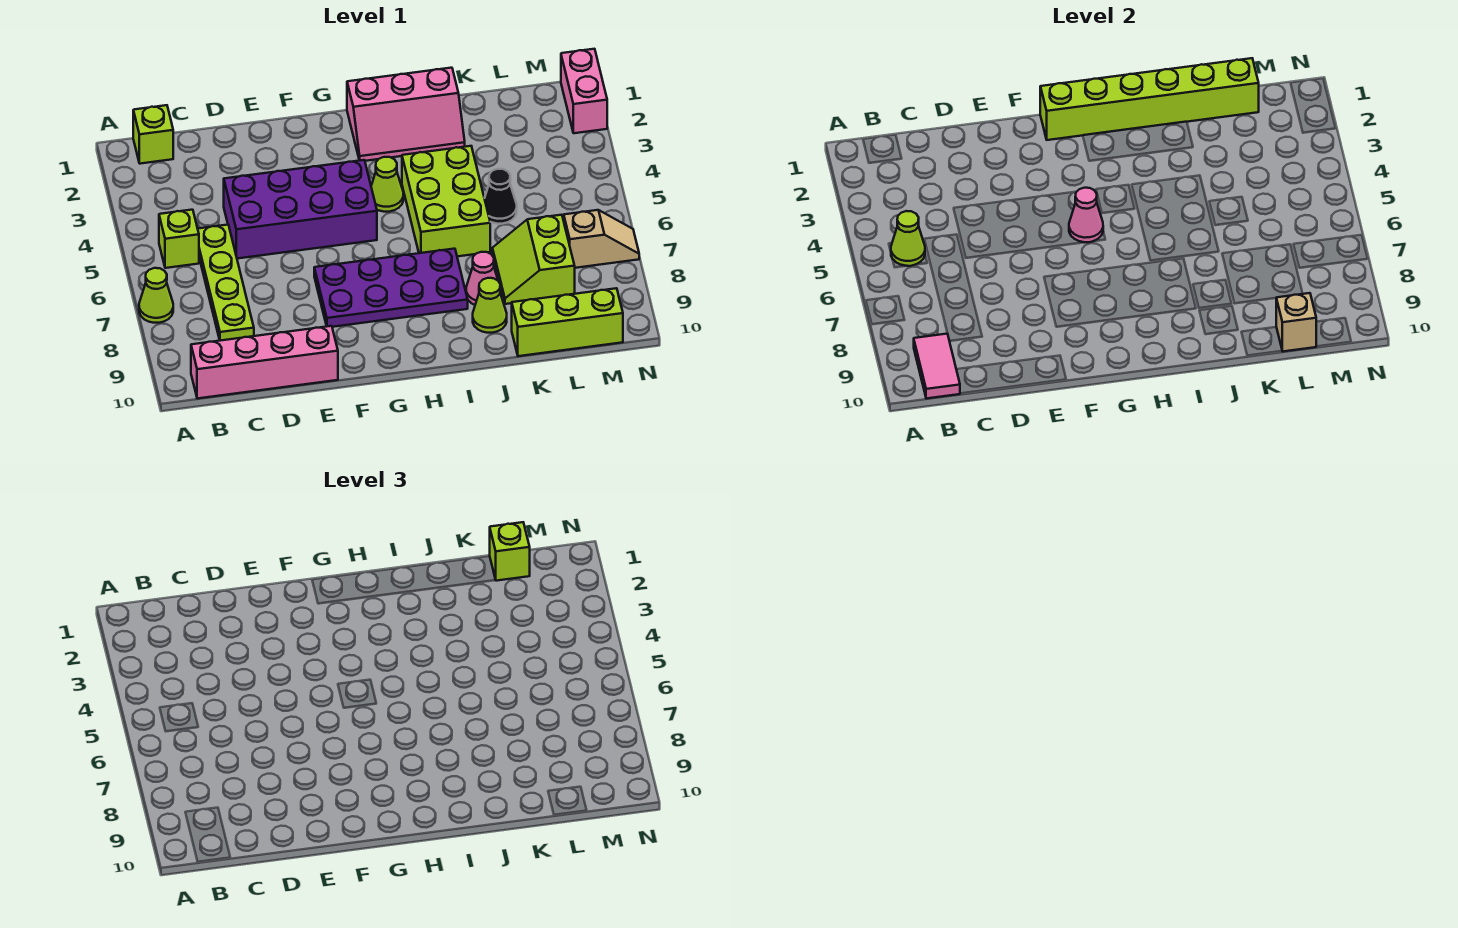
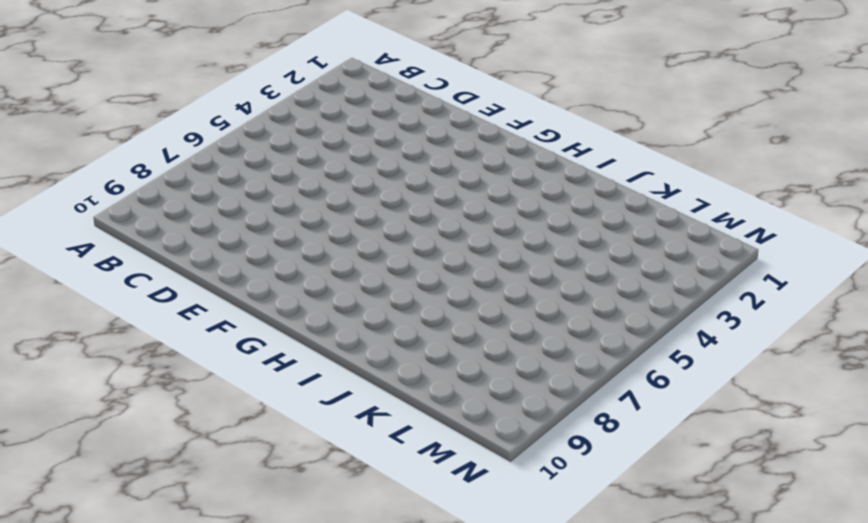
none -> lime 1x1 cone [139,268,173,323]
none -> lime 1x1 brick [133,105,173,164]
none -> lime 1x1 brick [159,210,199,268]

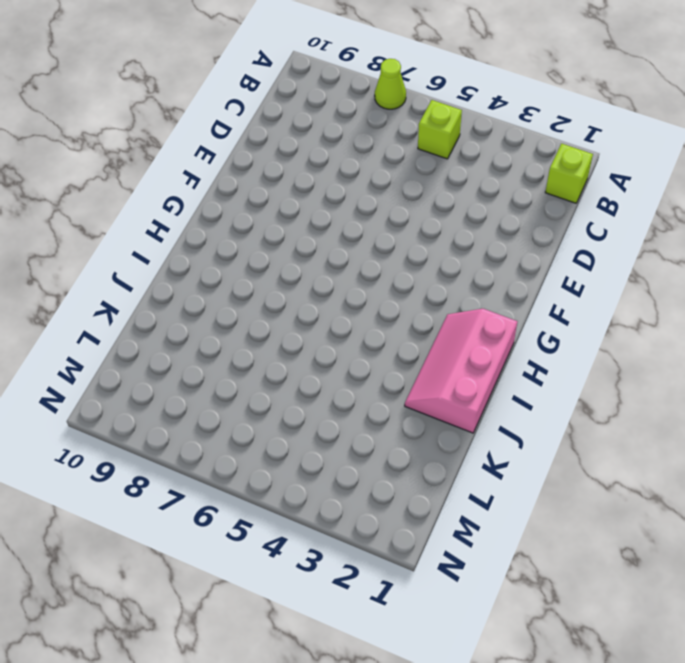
none -> pink 1x4 brick [191,326,338,399]
none -> lime 1x4 plate [198,225,254,341]
none -> purple 2x4 brick [224,160,377,259]

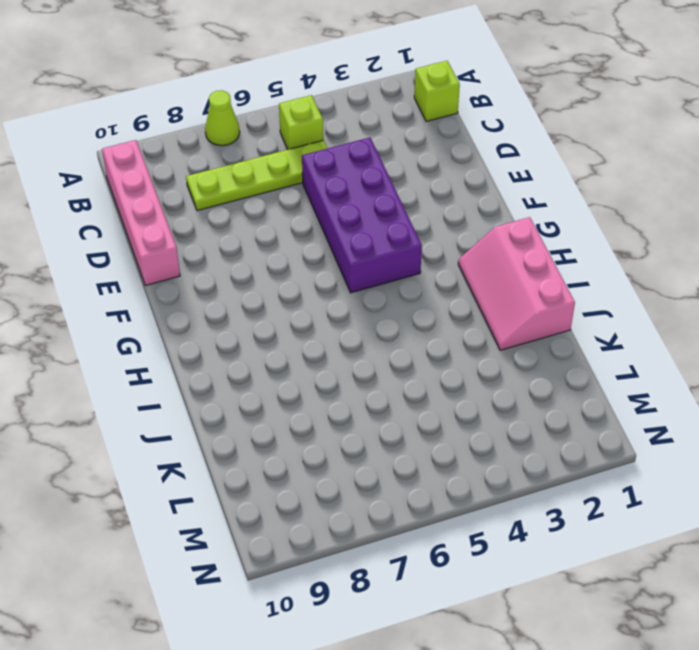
none -> purple 2x4 plate [314,249,468,327]
none -> lime 1x1 cone [371,157,403,212]
none -> lime 2x3 brick [402,146,490,256]

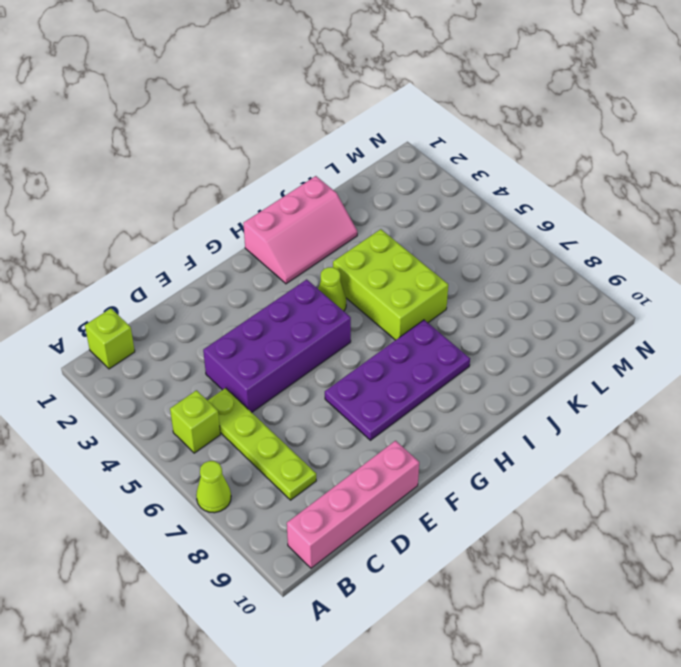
none -> pink 1x1 cone [466,252,498,305]
none -> lime 1x1 cone [473,278,507,333]
none -> black 1x1 cone [484,169,517,224]

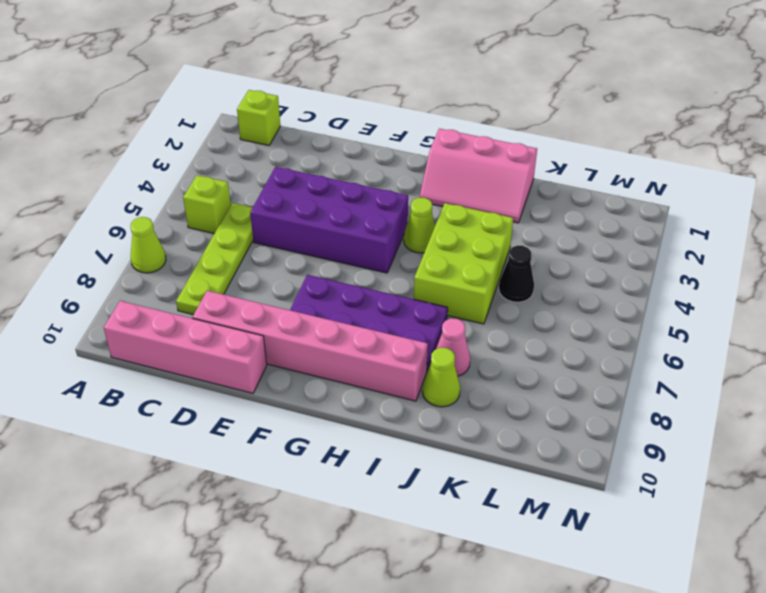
pink 1x6 brick [193,291,428,401] -> none
none -> lime 2x2 slope [492,215,575,304]
none -> lime 1x3 brick [512,288,623,356]
none -> tan 1x2 slope [564,210,639,268]

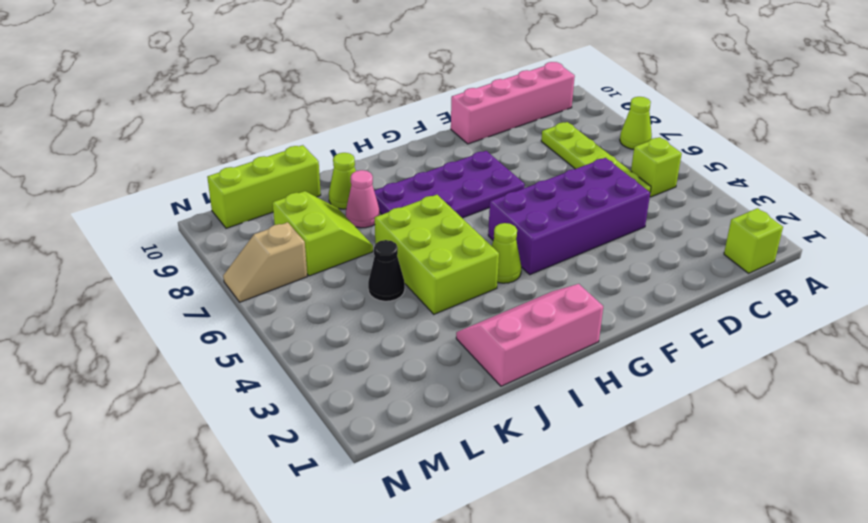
none -> pink 1x2 brick [561,49,607,133]
none -> lime 1x1 cone [891,211,925,266]
none -> pink 1x2 tile [914,334,960,399]

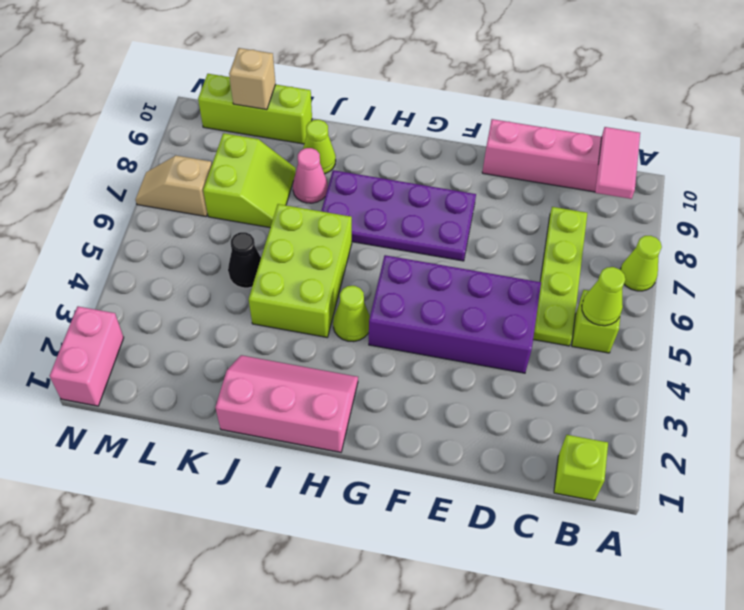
none -> lime 1x6 brick [1040,58,1259,140]
none -> pink 1x1 cone [1069,188,1103,242]
none -> lime 1x1 brick [490,522,530,581]

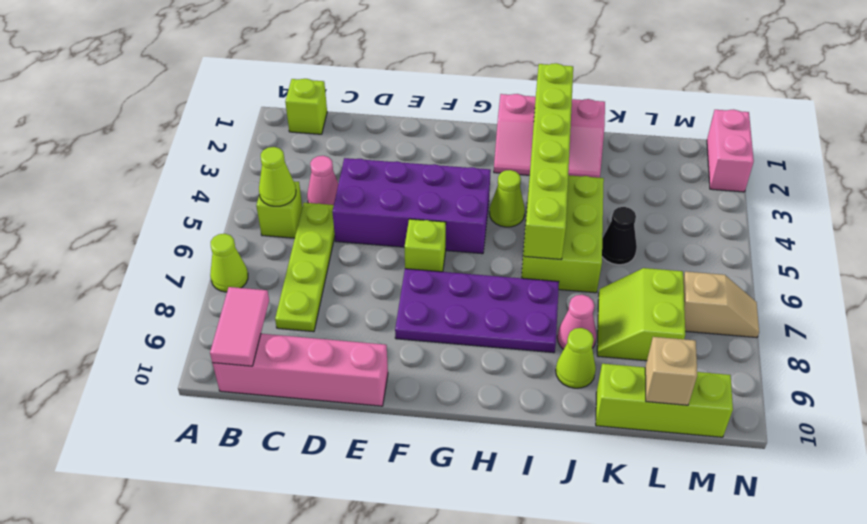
pink 1x1 cone [307,156,339,205] -> pink 1x1 cone moved to [1069,188,1103,242]
lime 1x1 brick [404,219,446,272] -> lime 1x1 brick moved to [490,522,530,581]
lime 1x6 brick [524,63,573,260] -> lime 1x6 brick turned to [1040,58,1259,140]

